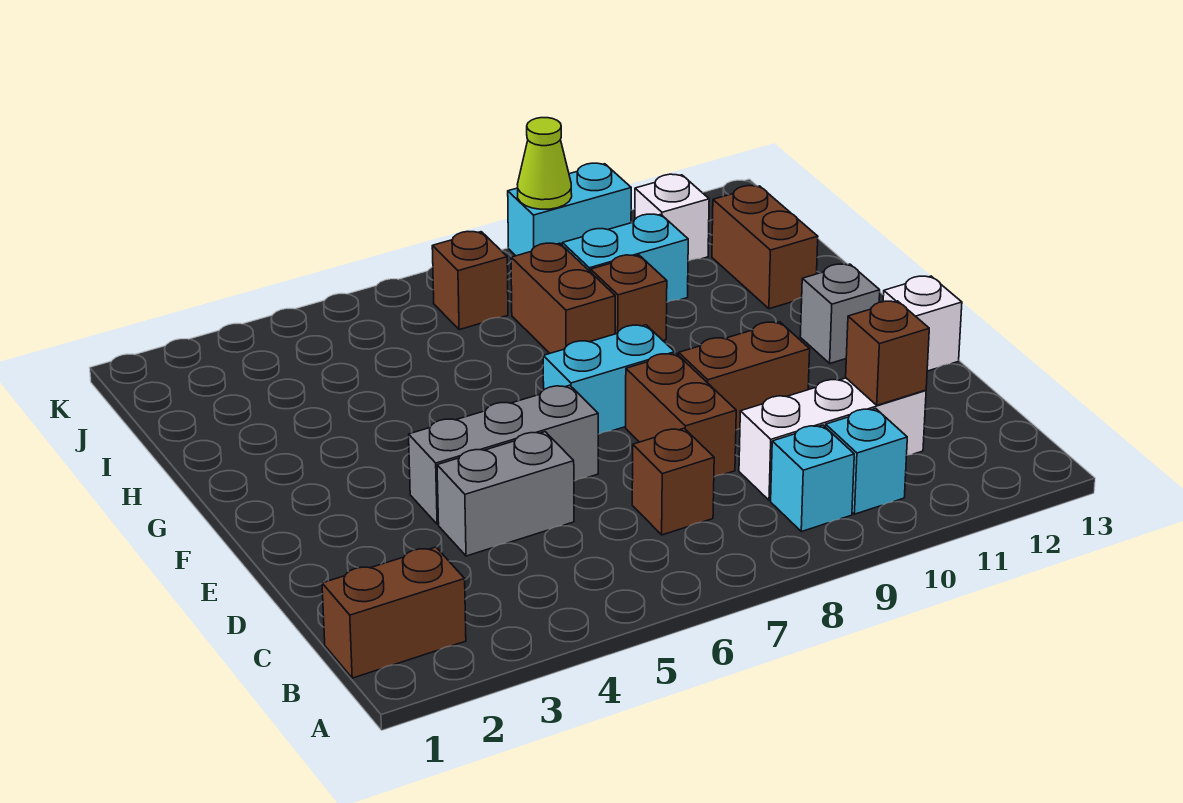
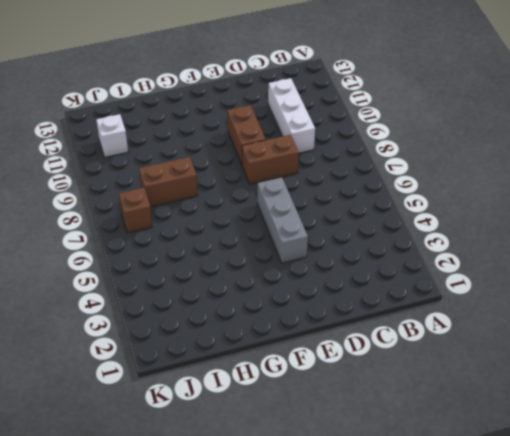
none -> brown 1x2 brick [322,547,466,678]
none -> cyan 1x1 brick [771,425,854,532]
none -> cyan 1x1 brick [826,408,907,514]

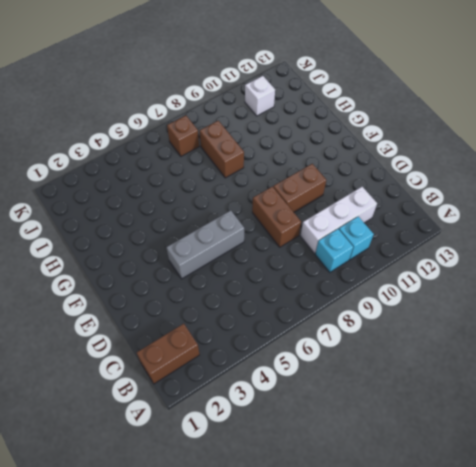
none -> brown 1x1 brick [632,428,714,535]
none -> grey 1x2 brick [437,432,574,556]
none -> white 1x1 brick [883,276,962,371]

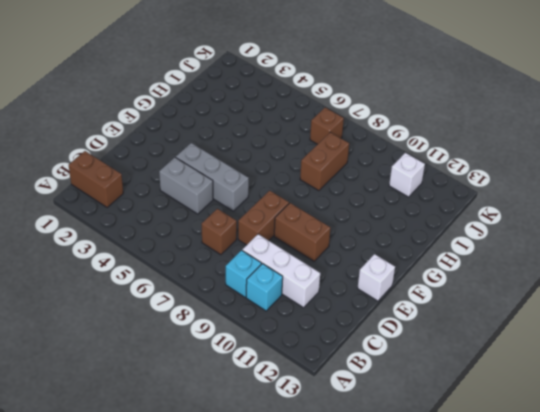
none -> cyan 1x2 brick [543,325,675,434]
none -> grey 1x1 brick [800,264,880,363]
none -> brown 1x1 brick [591,255,667,341]

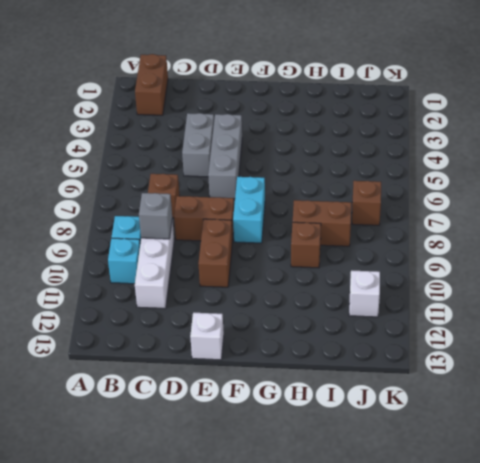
grey 1x1 brick [139,193,172,239] -> grey 1x1 brick moved to [800,264,880,363]
none -> brown 1x2 brick [712,186,818,309]
none -> cyan 1x2 brick [562,214,688,302]
none -> cyan 1x2 brick [508,163,631,256]

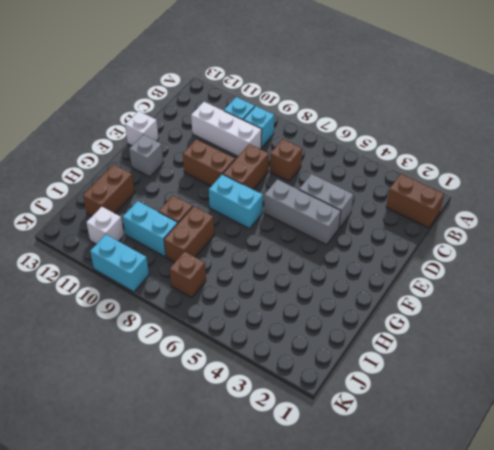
none -> brown 1x1 brick [846,301,929,405]
none -> lime 1x1 cone [517,118,572,209]

